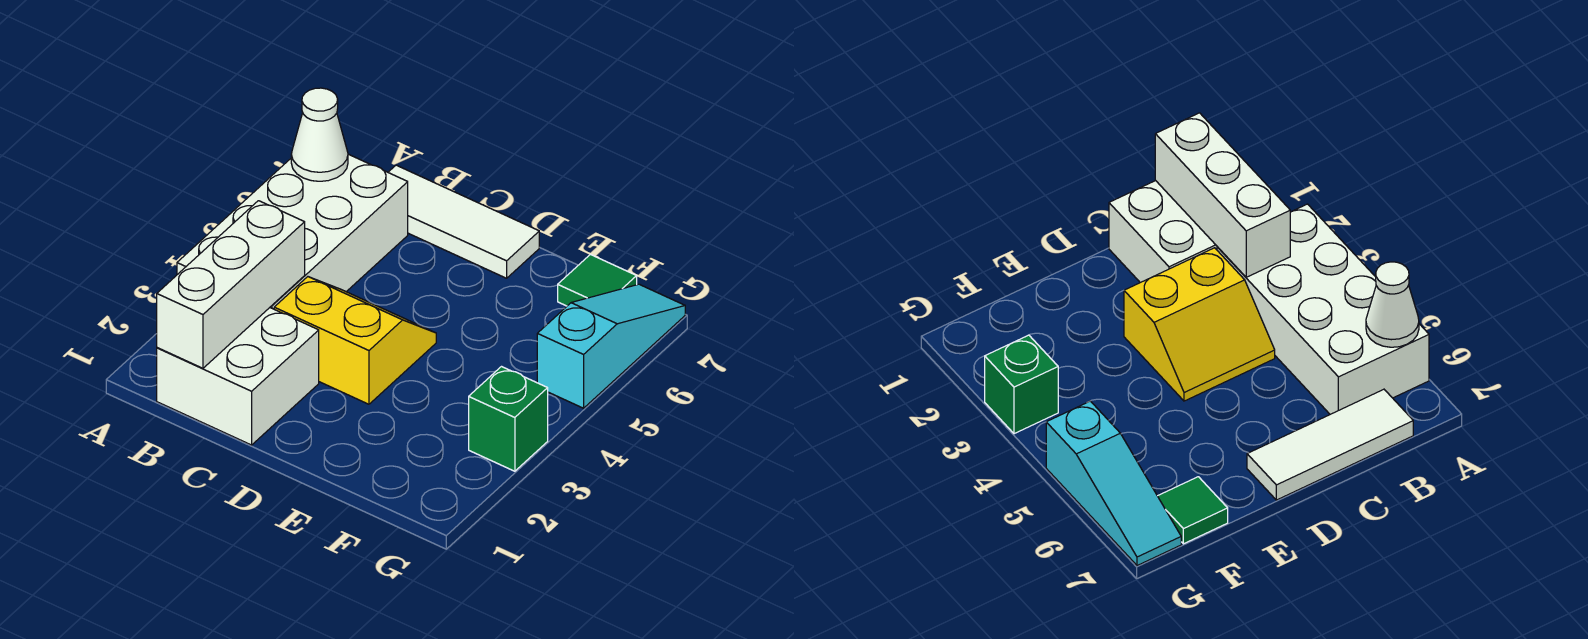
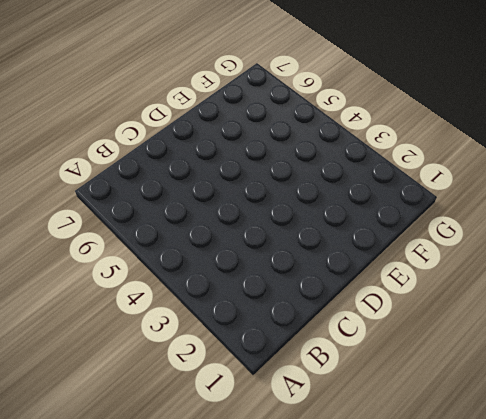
none -> white 2x4 brick [177,154,408,309]
none -> white 2x2 brick [157,308,319,445]

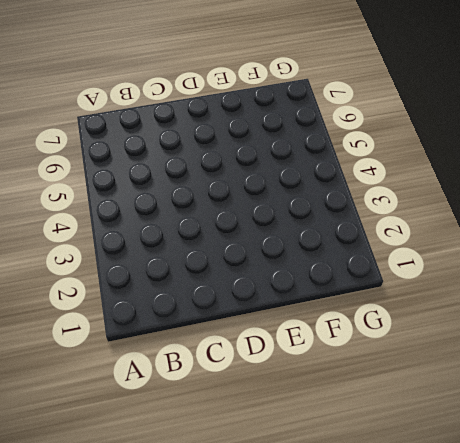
none -> white 2x4 brick [177,154,408,309]
none -> white 2x2 brick [157,308,319,445]

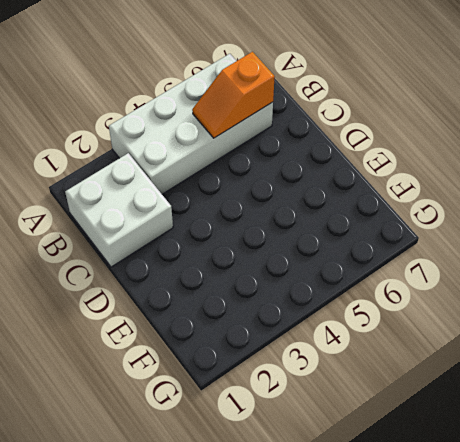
orange 1x2 slope [192,52,275,138] -> none
none -> white 1x3 tile [388,165,539,278]
none -> yellow 2x2 slope [274,277,436,404]

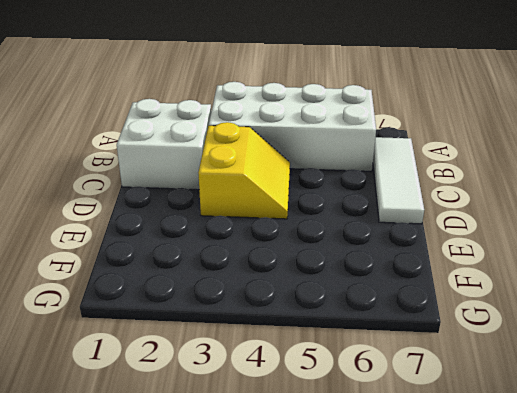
none -> green 1x1 tile [558,254,637,306]
none -> green 1x1 brick [469,367,548,471]

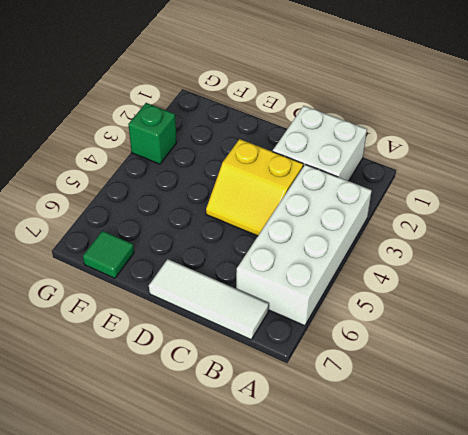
none -> cyan 1x3 slope [537,284,685,408]
none -> white 1x1 cone [291,88,348,181]

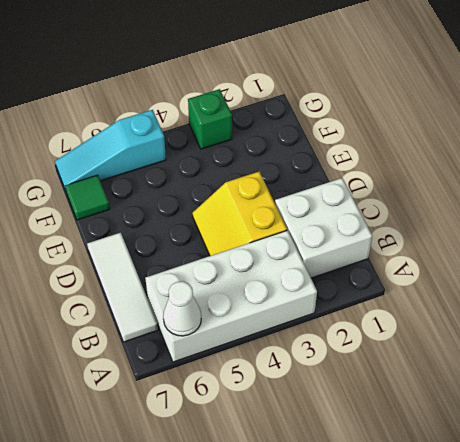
none -> white 1x3 brick [157,201,305,368]

